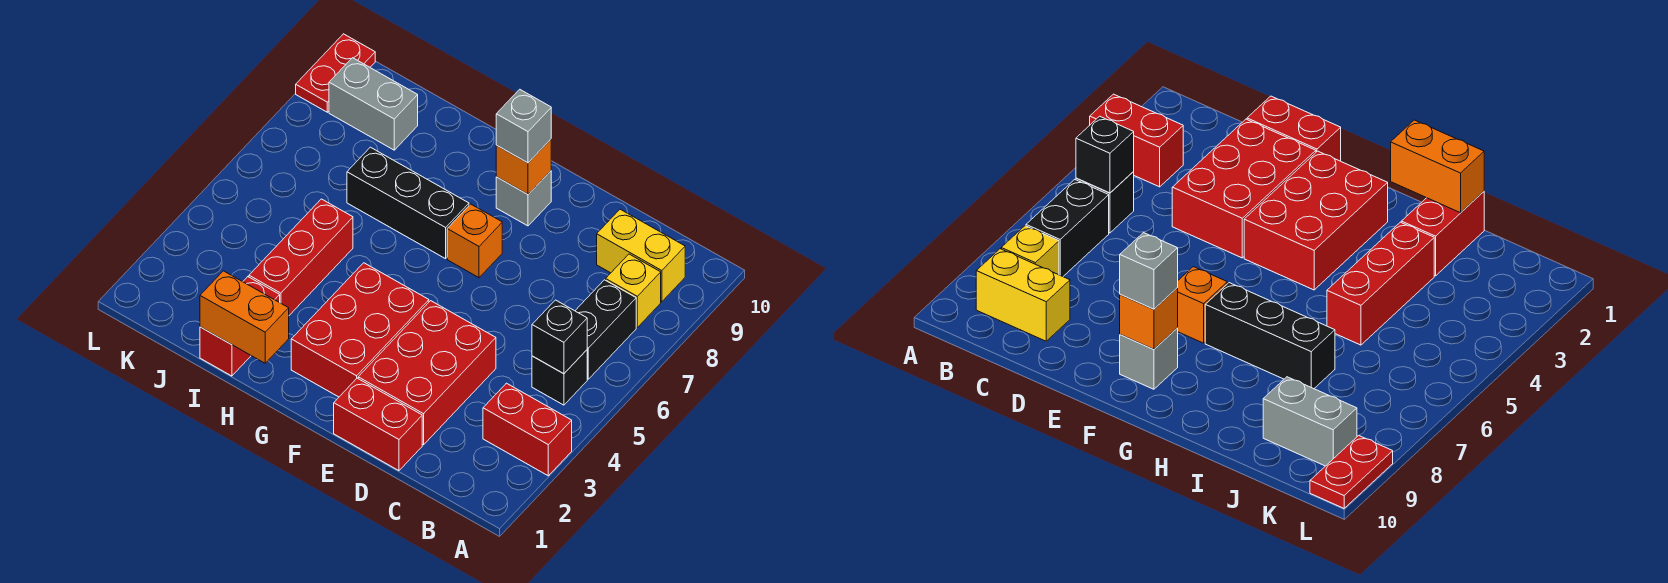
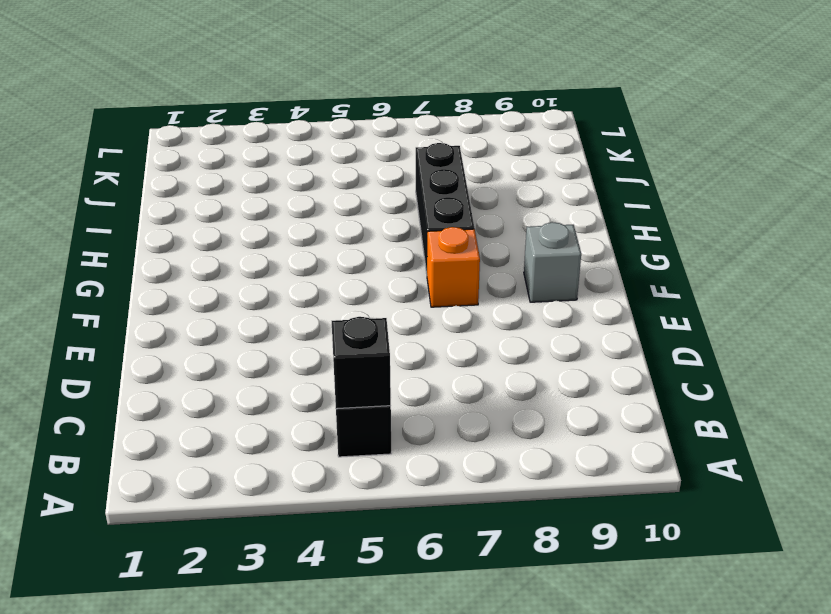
none -> red 1x2 brick [483,383,572,476]
none -> black 1x2 brick [575,280,636,379]
none -> yellow 1x1 brick [606,254,661,327]

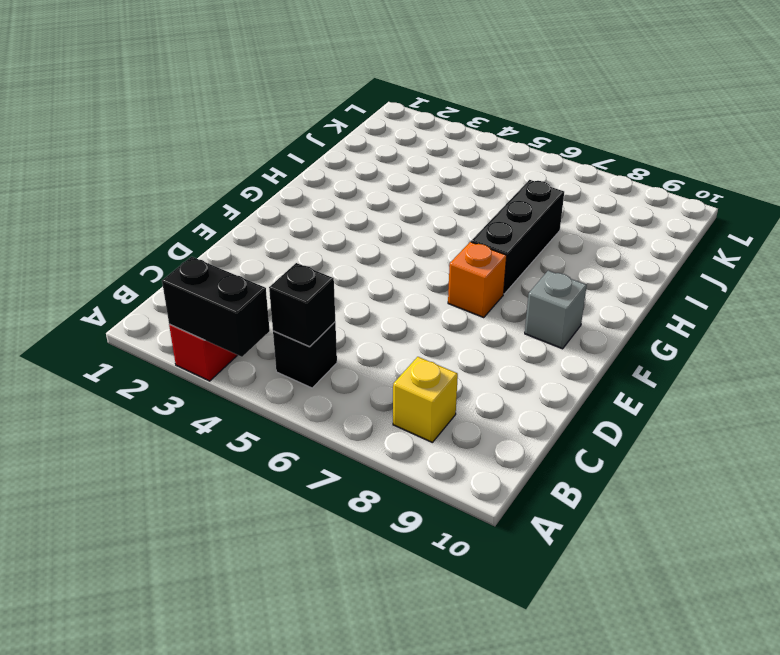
black 1x2 brick [162,257,270,357] -> black 1x2 brick moved to [575,280,636,379]
none -> yellow 1x2 brick [597,209,685,302]
none -> red 1x2 brick [334,378,422,471]
none -> red 2x3 brick [358,301,496,445]

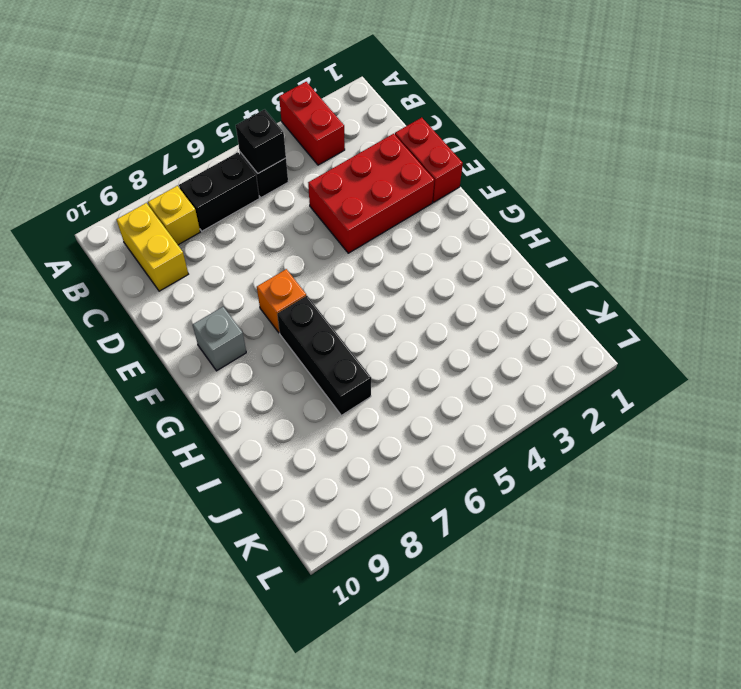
none -> red 2x3 brick [291,263,429,397]
none -> red 1x2 brick [200,277,280,376]
none -> red 1x3 brick [249,199,353,315]

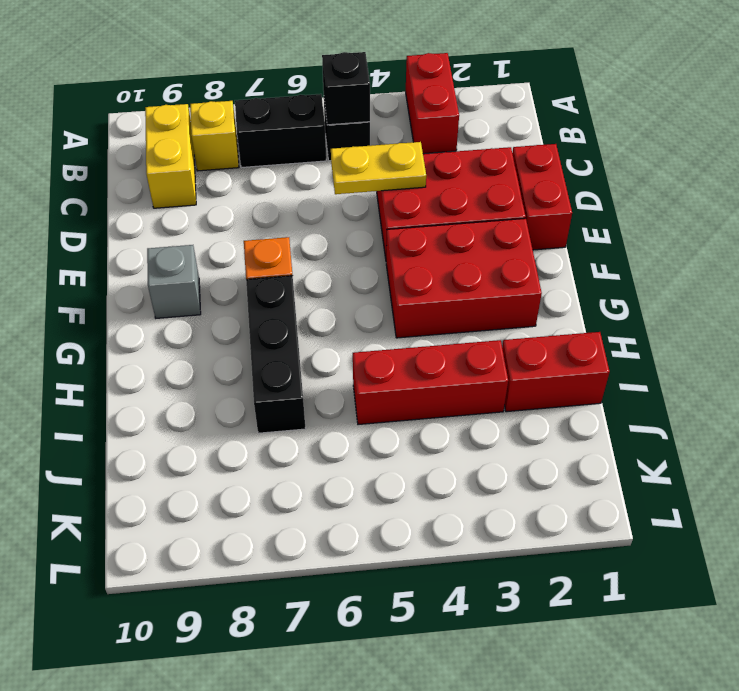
yellow 1x2 plate [331,142,426,194] -> none
none -> grey 1x2 brick [329,58,418,150]
none -> red 1x2 plate [296,34,375,112]
none -> orange 1x1 brick [496,139,551,194]

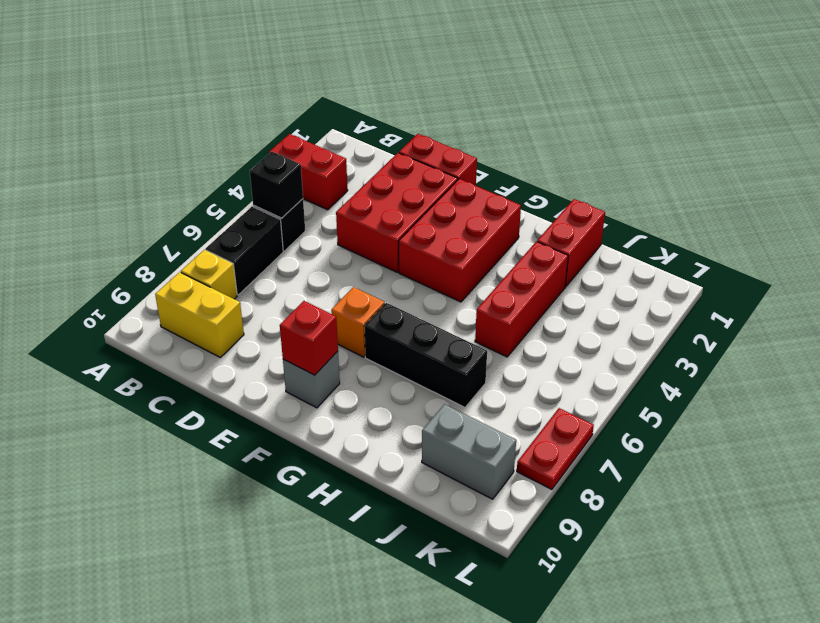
red 1x1 brick [280,301,338,375] -> orange 1x1 brick [496,139,551,194]
red 1x2 plate [517,408,594,489] -> red 1x2 plate moved to [296,34,375,112]
none -> orange 1x2 brick [200,271,289,363]
none -> grey 1x1 brick [496,89,551,163]

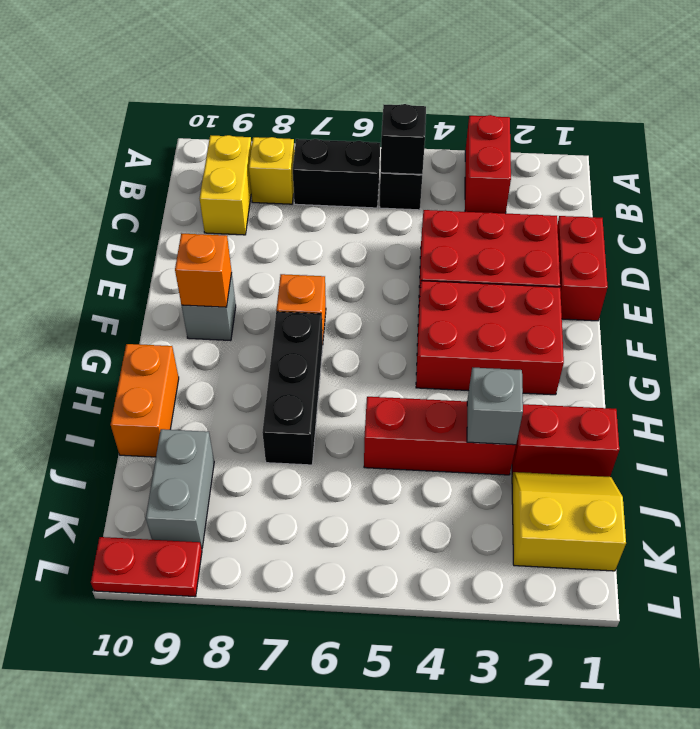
orange 1x2 brick [111,344,179,457] -> orange 1x2 brick moved to [200,271,289,363]
grey 1x1 brick [467,367,523,445] -> grey 1x1 brick moved to [496,89,551,163]
yellow 2x2 slope [512,472,626,571] -> none

